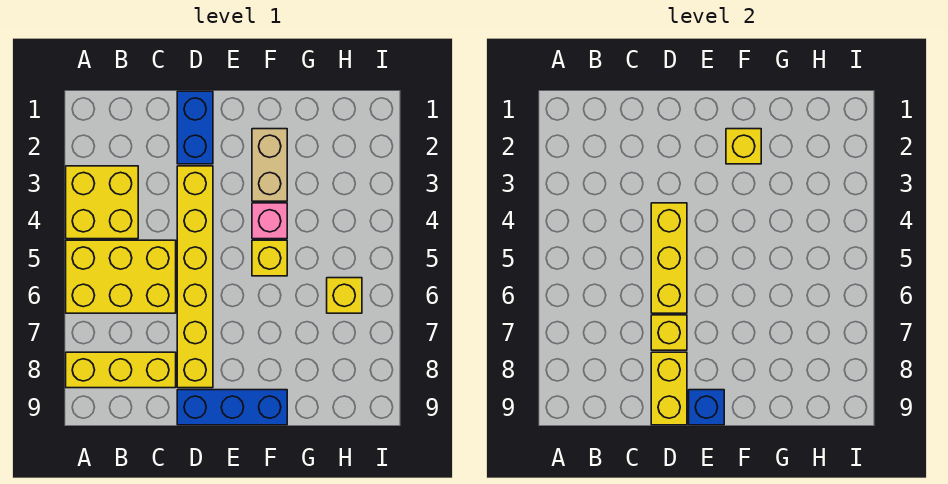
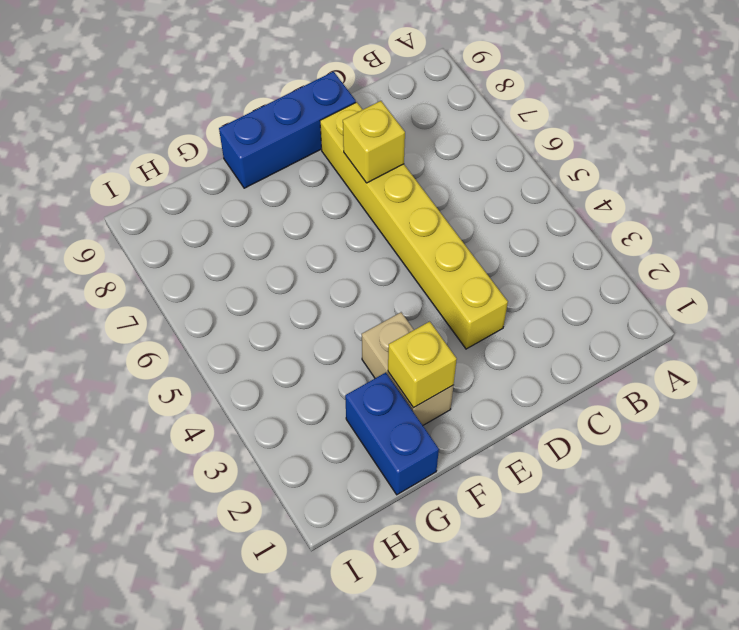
blue 1x2 brick [345,373,439,495] -> blue 1x2 brick moved to [177,91,213,164]
none -> yellow 2x2 brick [66,166,138,239]
none -> yellow 2x3 brick [66,240,176,313]
none -> yellow 1x3 brick [66,352,176,388]

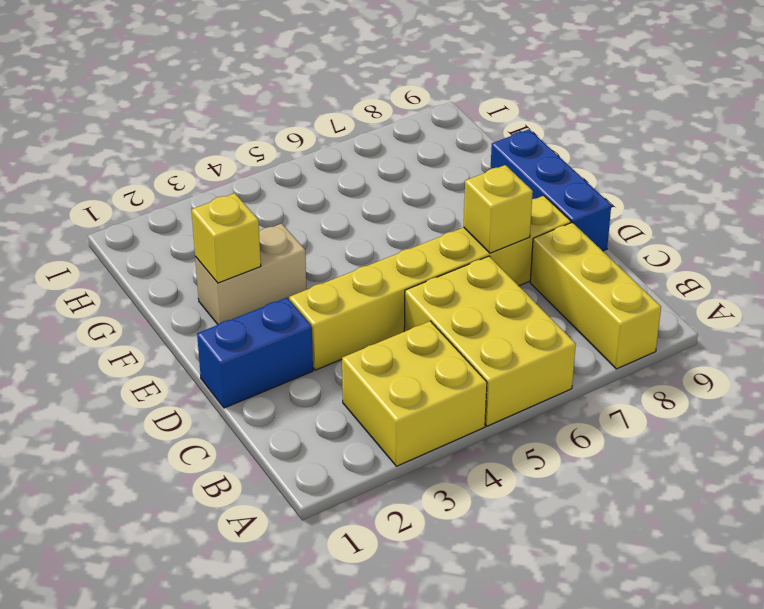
none -> pink 1x1 brick [252,203,287,239]
none -> yellow 1x1 brick [252,240,287,276]
none -> yellow 1x1 brick [327,278,362,313]

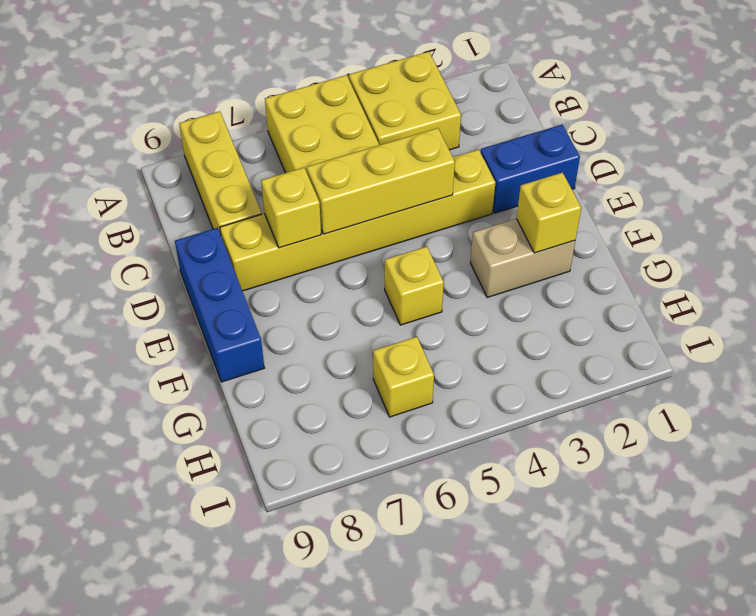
none -> pink 1x1 brick [252,203,287,239]
none -> yellow 1x2 brick [651,352,687,425]
none -> blue 1x1 brick [689,390,724,425]

